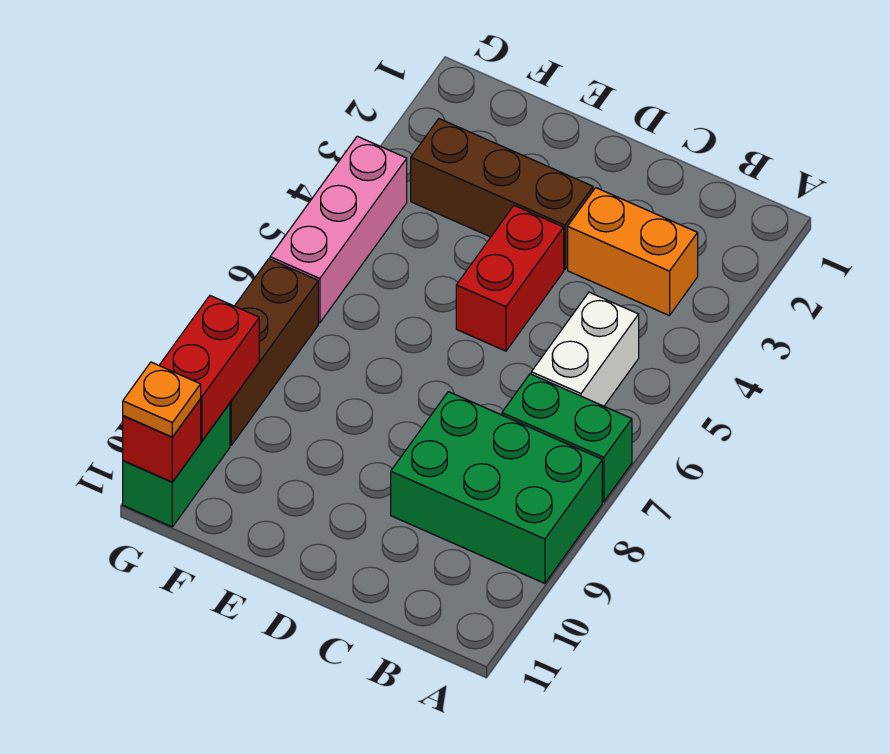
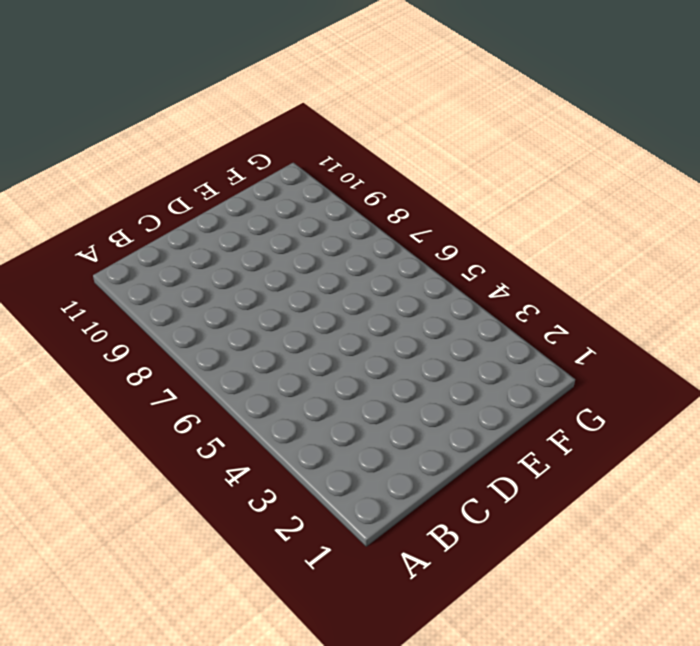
none -> green 1x2 brick [502,374,632,502]
none -> green 2x3 brick [391,392,602,583]
none -> orange 1x2 brick [568,188,698,316]

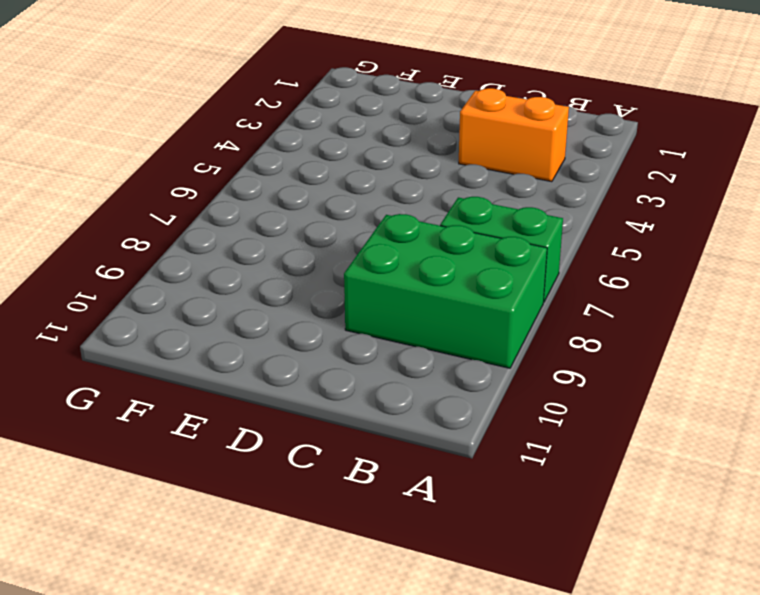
none -> white 1x2 brick [531,292,639,406]
none -> brown 1x3 brick [411,119,593,269]
none -> red 1x2 brick [456,206,564,351]

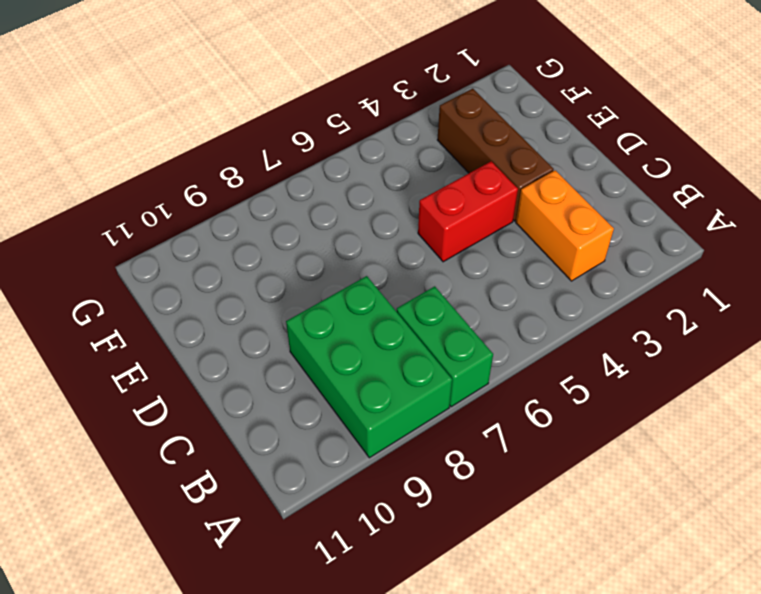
none -> white 1x2 brick [531,292,639,406]
none -> pink 1x3 brick [270,136,407,323]
none -> brown 1x3 brick [230,259,318,445]

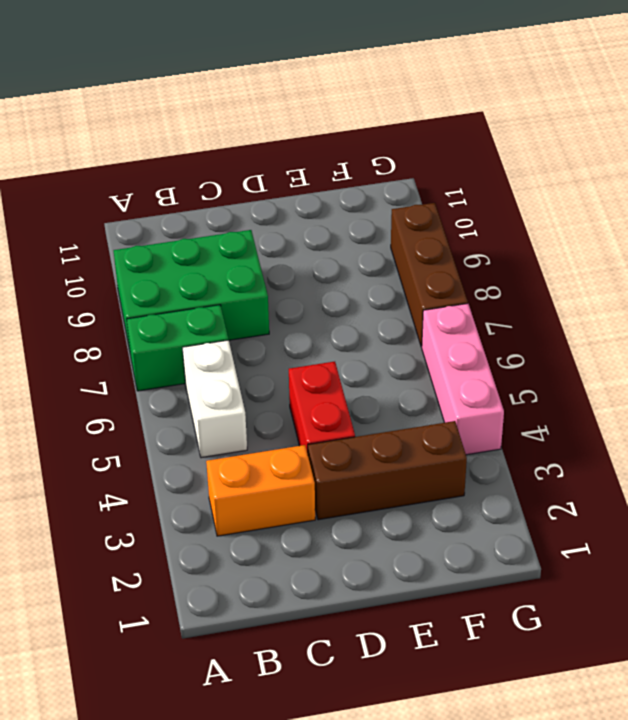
none -> green 1x2 brick [123,403,230,527]
none -> red 1x2 brick [159,296,259,441]
none -> red 1x1 brick [123,399,201,482]

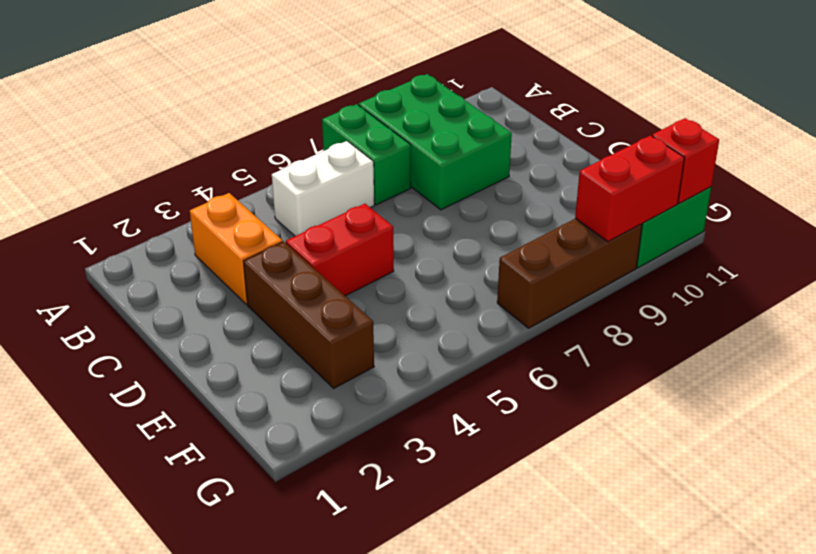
none -> pink 1x3 brick [270,136,407,323]
none -> orange 1x1 plate [123,362,201,437]

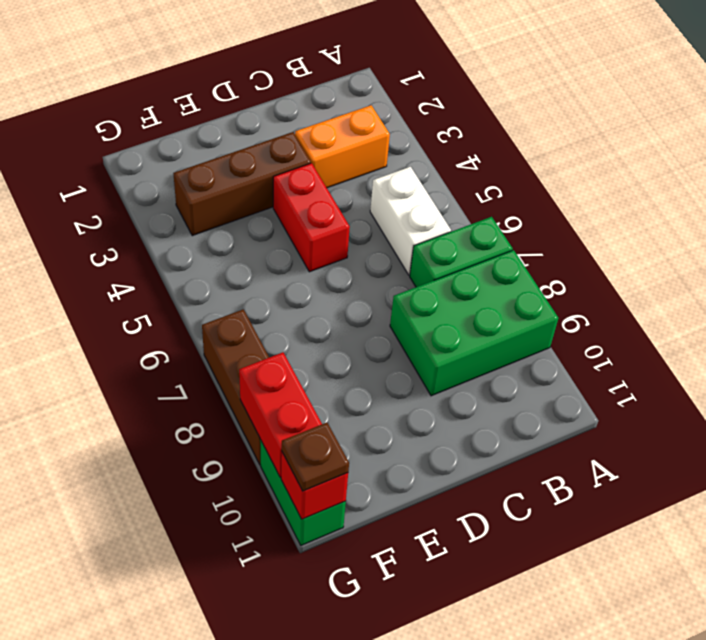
brown 1x1 plate [282,423,349,491] -> orange 1x1 plate [123,362,201,437]
none -> pink 1x3 brick [270,136,407,323]

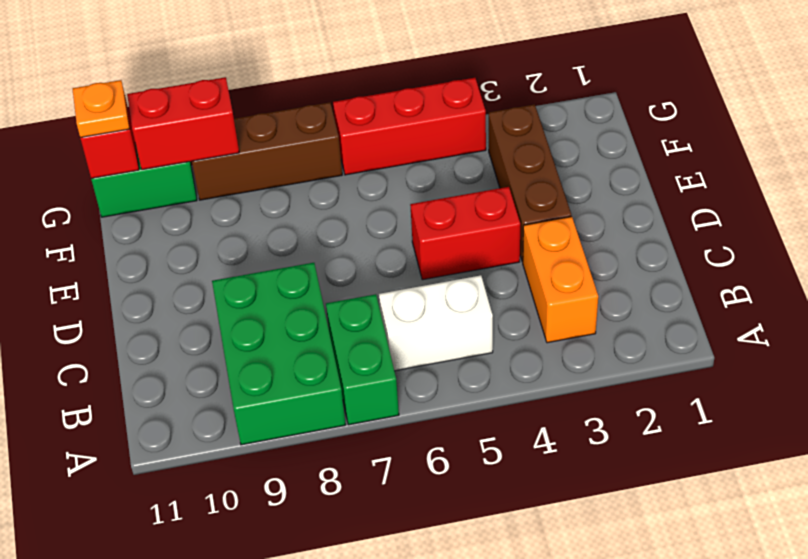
red 1x3 brick [333,78,486,175] -> pink 1x3 brick [270,136,407,323]

